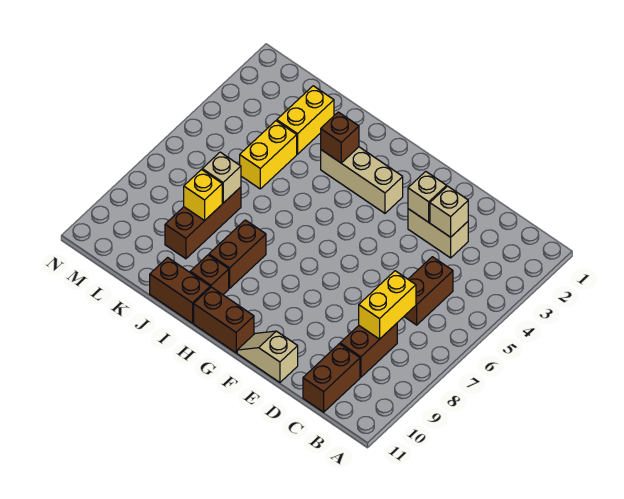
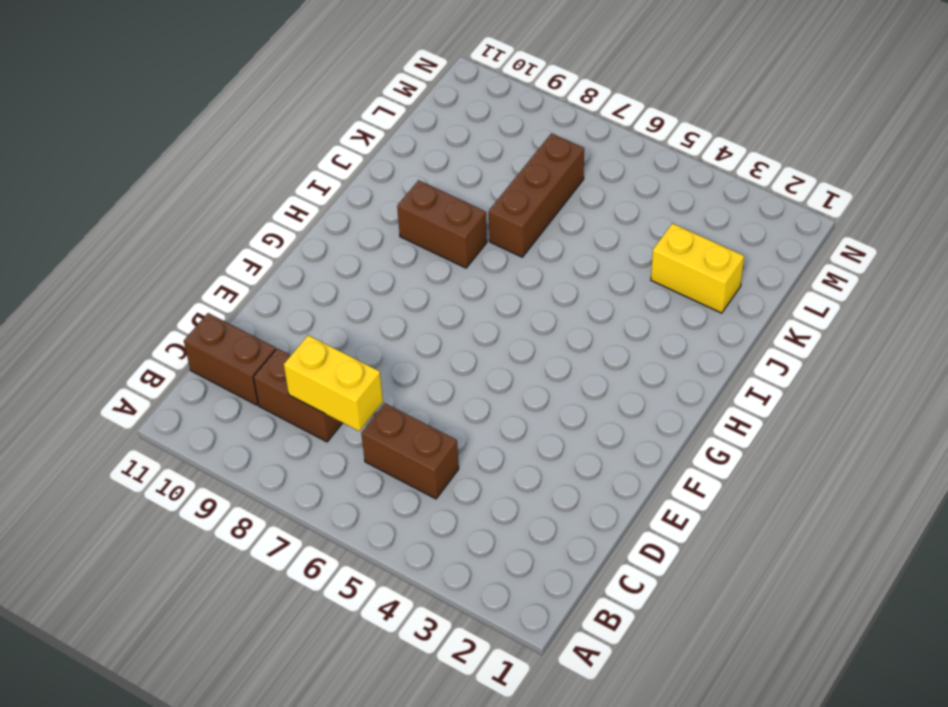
brown 1x3 brick [489,133,584,257] -> brown 1x3 brick turned to [165,187,241,259]
none -> tan 1x2 brick [408,209,468,258]
none -> tan 1x2 slope [237,331,298,382]
none -> tan 1x3 brick [321,147,403,213]

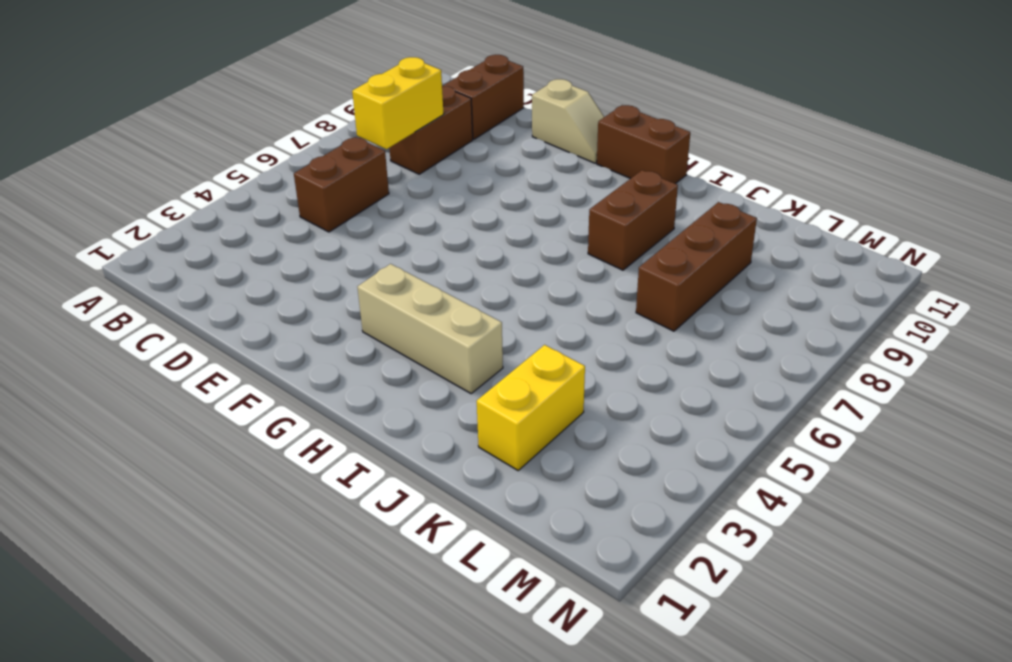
none -> tan 1x2 brick [408,209,468,258]
none -> brown 1x1 brick [190,255,229,295]
none -> brown 1x2 brick [150,258,210,323]

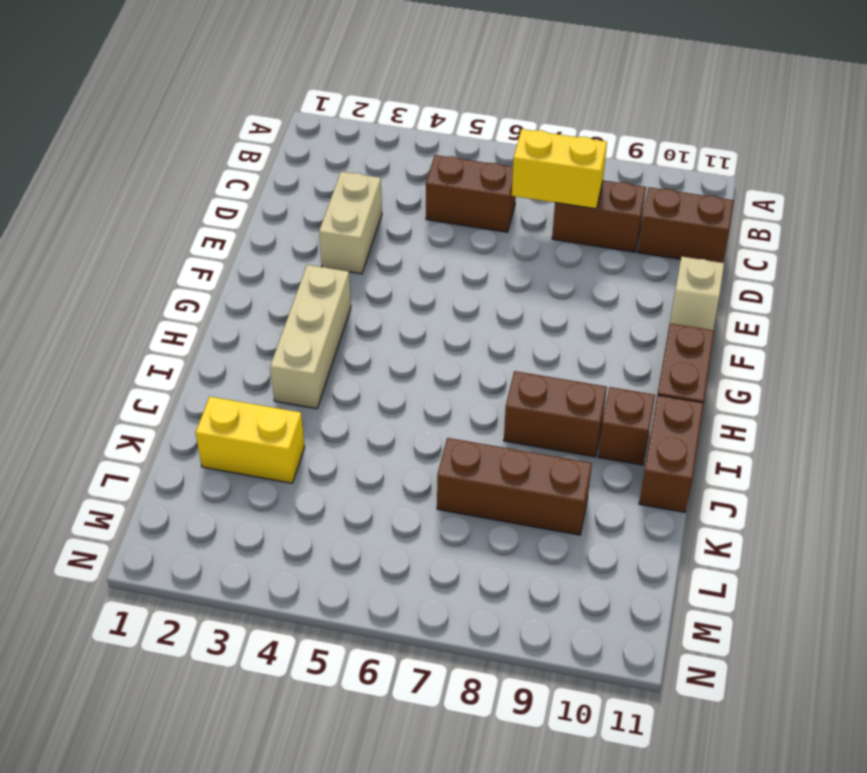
none -> yellow 1x2 brick [240,121,297,189]
none -> tan 1x1 brick [430,186,468,237]
none -> tan 1x1 brick [408,171,447,222]

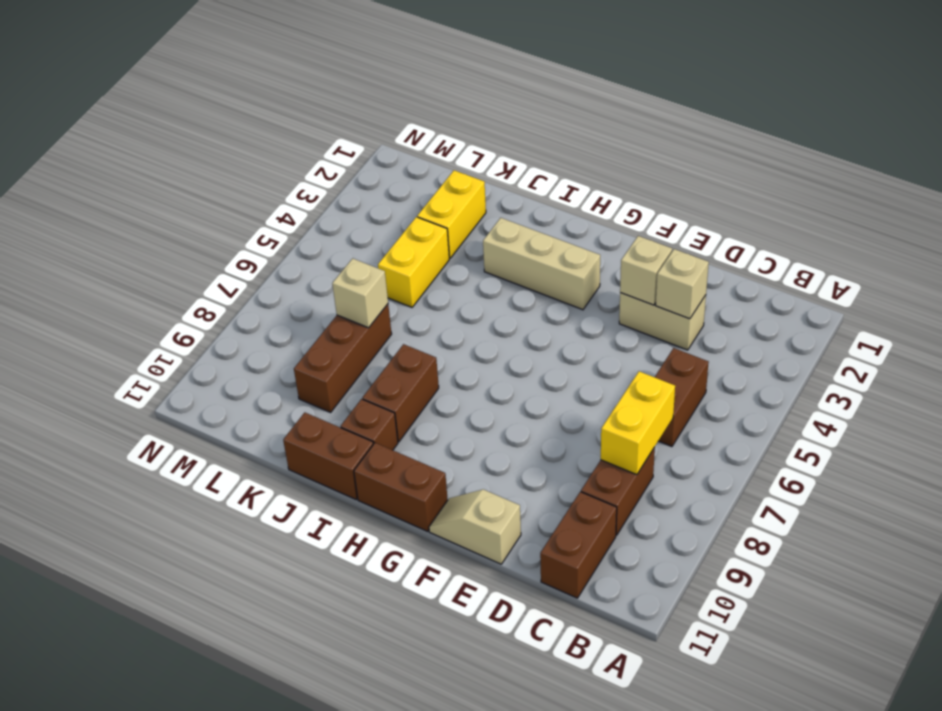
none -> brown 1x1 brick [321,112,359,163]
none -> yellow 1x1 brick [184,170,222,220]

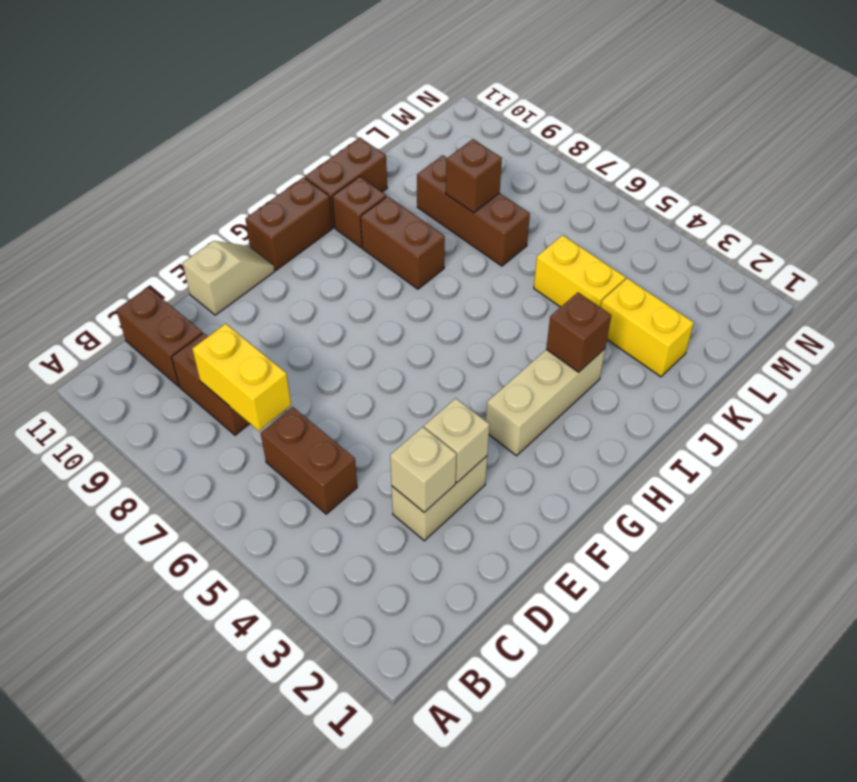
brown 1x1 brick [446,139,502,213] -> yellow 1x1 brick [184,170,222,220]
none -> tan 1x1 brick [202,152,241,203]

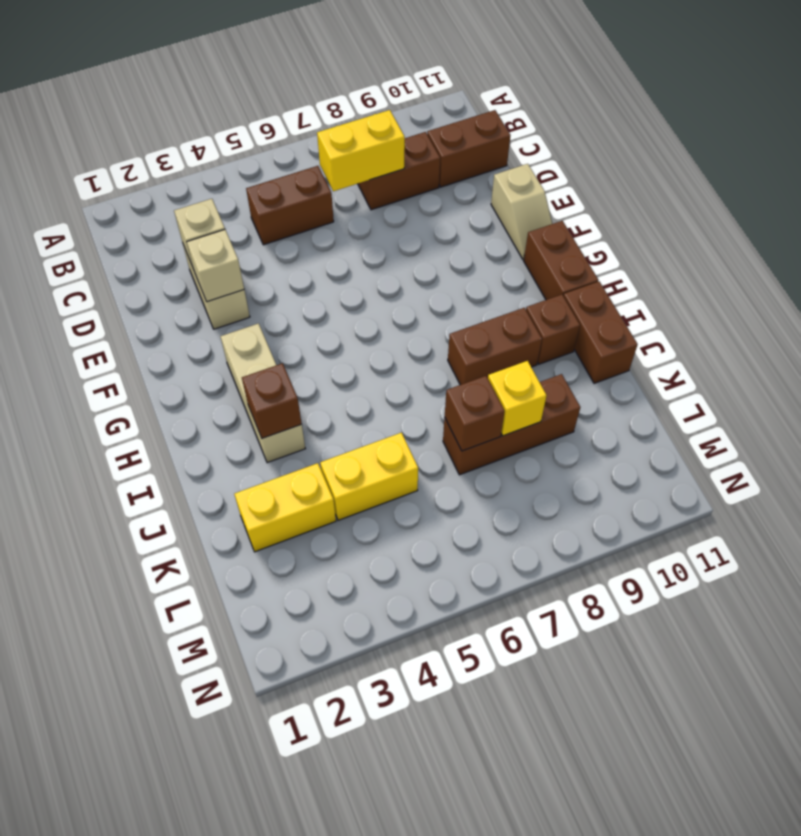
brown 1x1 brick [445,376,505,451] -> tan 1x1 brick [202,152,241,203]

